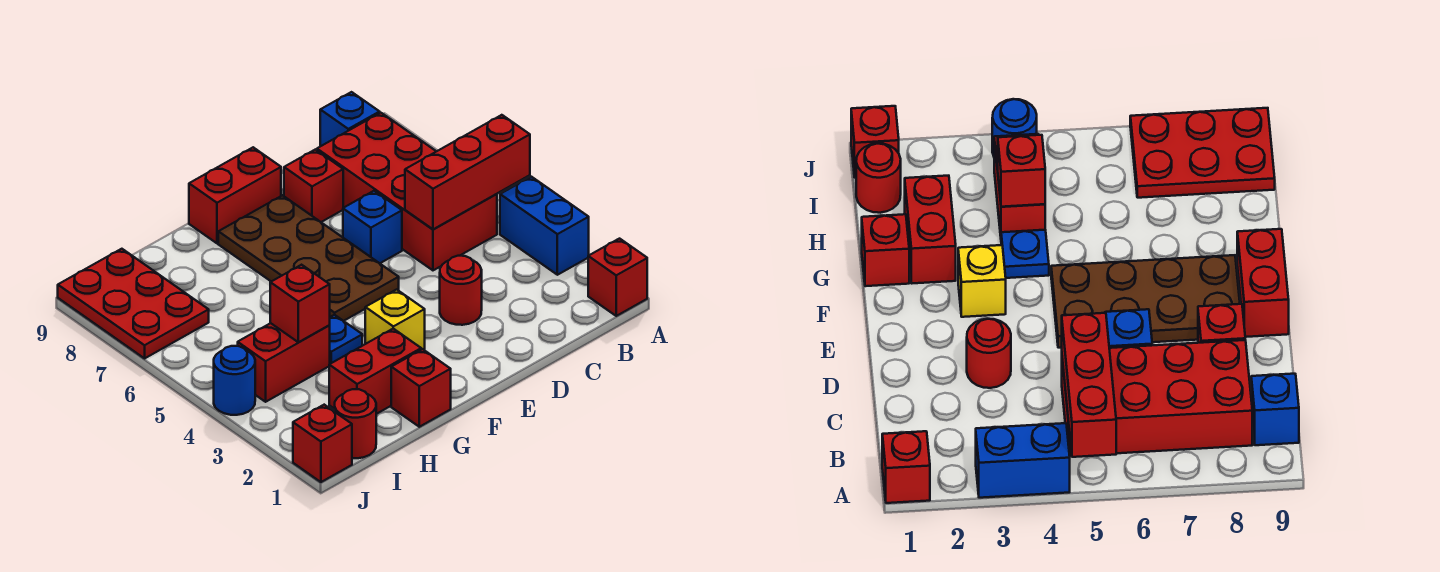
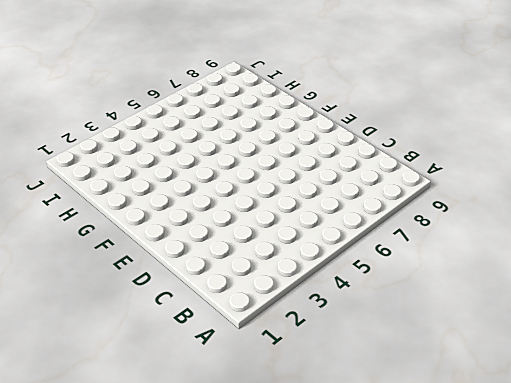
none -> red 1x1 brick [588,239,647,316]
none -> blue 1x2 brick [500,177,589,275]
none -> red 2x4 brick [317,113,497,270]

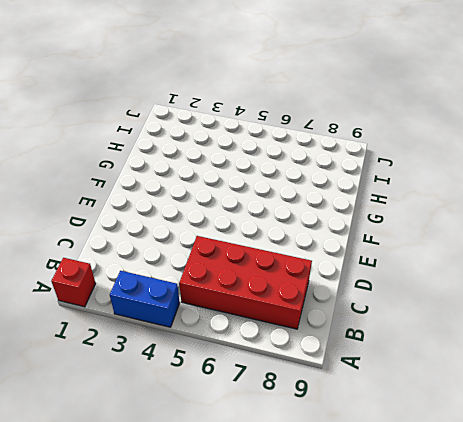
none -> blue 1x1 brick [320,92,380,146]
none -> red 1x1 round brick [440,256,482,325]
none -> blue 1x1 brick [343,191,402,263]

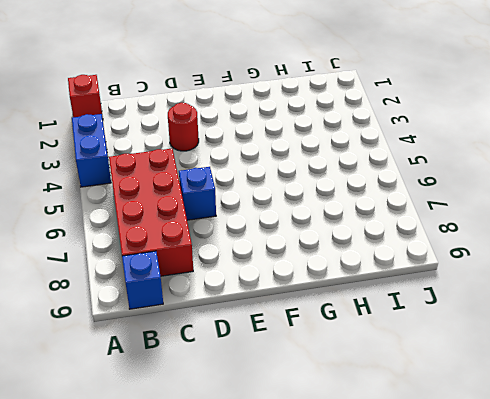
none -> red 1x1 brick [284,150,343,222]
none -> brown 2x4 plate [218,195,399,321]
none -> red 1x2 brick [189,147,281,243]

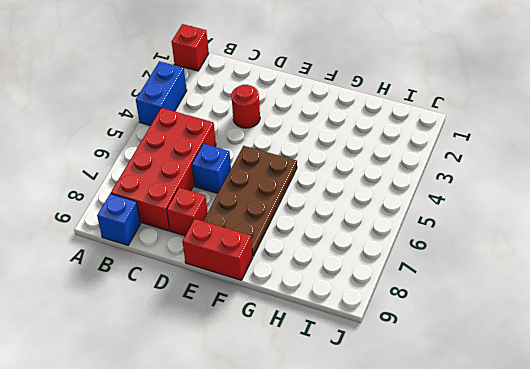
none -> yellow 1x1 brick [365,290,425,350]
none -> red 1x1 brick [391,349,451,427]
none -> red 1x2 brick [329,329,421,414]

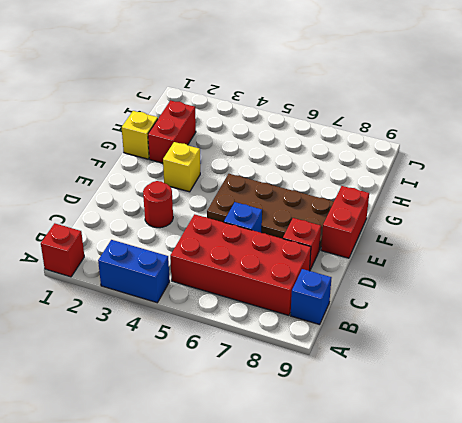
yellow 1x1 brick [122,111,158,159] -> red 1x1 brick [391,349,451,427]
none -> blue 1x1 plate [329,315,362,364]
none -> red 1x2 brick [238,323,330,402]
none -> red 1x1 round brick [335,389,376,458]

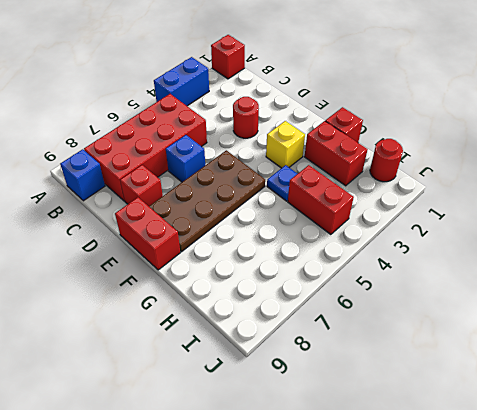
none -> red 2x3 plate [58,249,209,358]
none -> red 1x1 brick [293,405,352,482]
none -> blue 1x1 round brick [214,346,255,415]

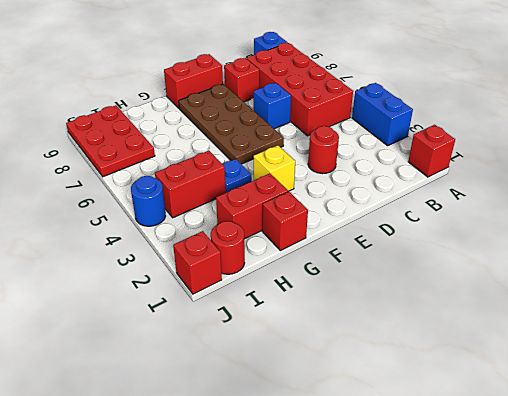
none -> red 1x3 brick [405,115,530,229]
none -> red 1x1 brick [270,265,330,342]

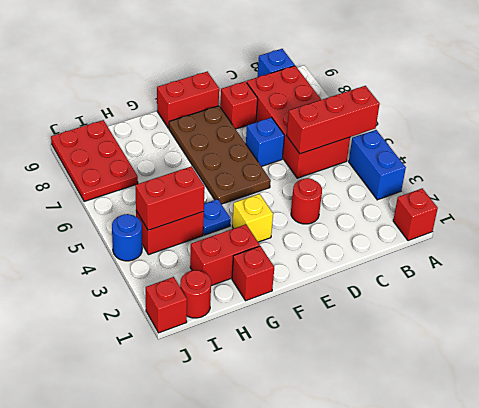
red 1x2 brick [135,166,205,230] -> red 1x1 brick [270,265,330,342]

